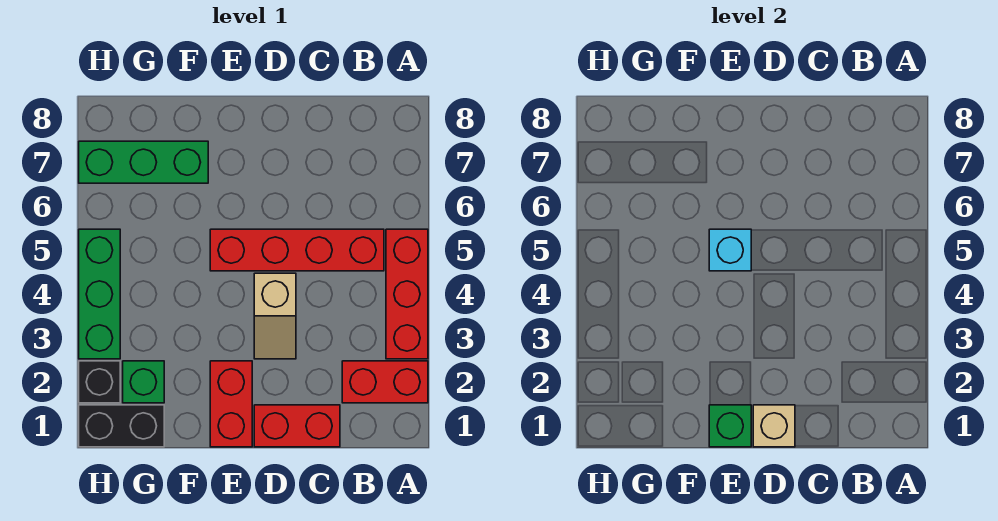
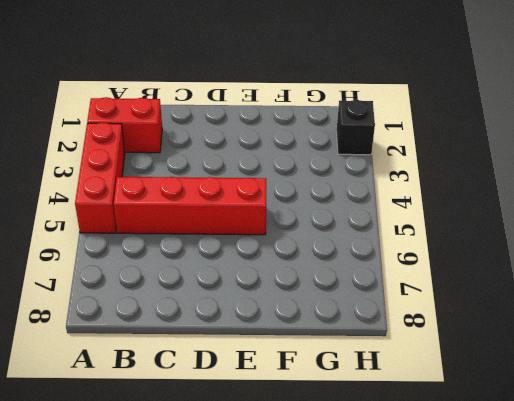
none -> red 1x2 brick [254,405,340,447]
none -> tan 1x2 slope [254,273,296,359]
none -> red 1x2 brick [210,361,252,447]

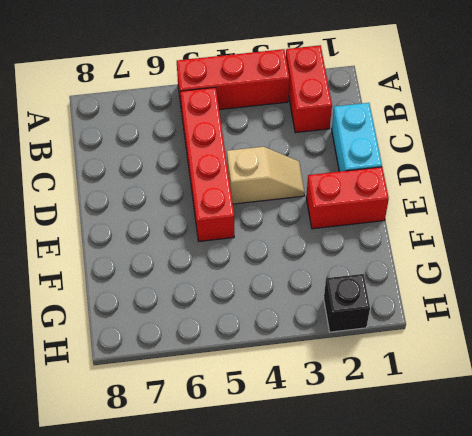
cyan 1x2 brick [332,103,382,172] -> red 1x2 brick [254,405,340,447]
none -> green 1x3 brick [79,141,208,183]
none -> black 1x2 brick [79,405,164,447]
none -> green 1x1 brick [123,361,164,403]

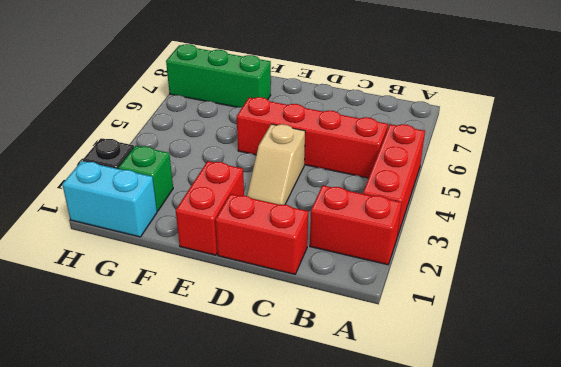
cyan 1x2 brick [62,161,157,237] -> black 1x2 brick [79,405,164,447]
none -> green 1x3 brick [79,229,120,359]
none -> tan 1x1 brick [753,405,795,447]
none -> green 1x1 brick [709,405,751,447]

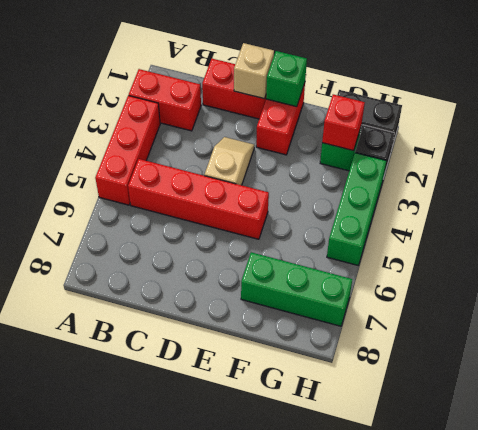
red 1x1 brick [322,94,365,151] -> none
none -> cyan 1x1 brick [709,229,751,271]

